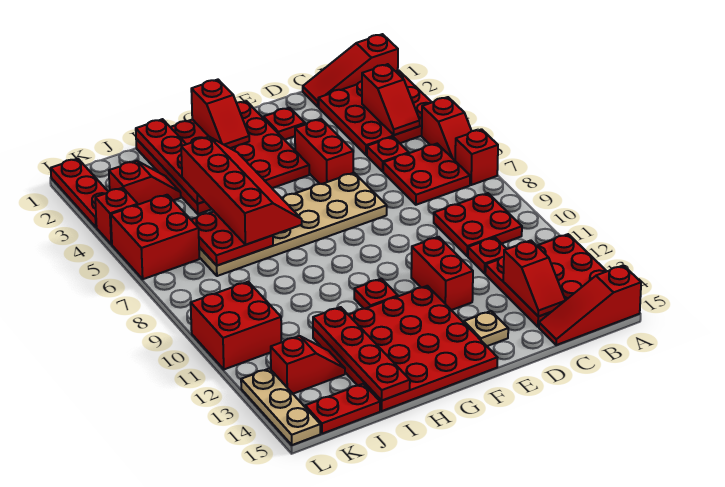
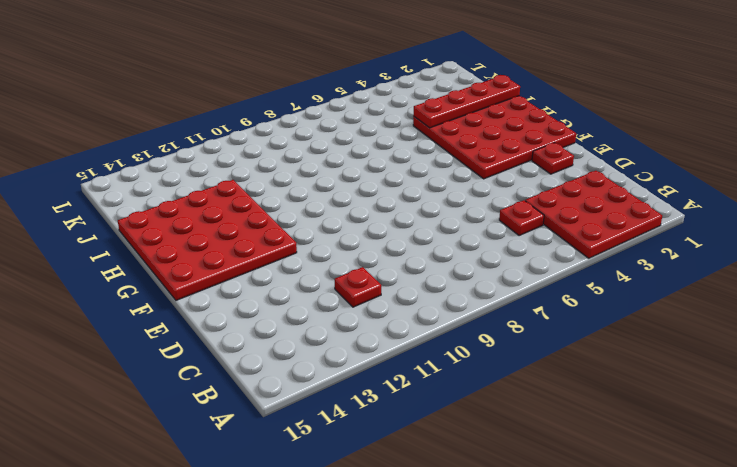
none -> red 1x3 slope [303,34,398,107]
none -> red 1x2 slope [422,97,471,160]
none -> red 1x1 brick [455,129,498,185]
none -> red 3x3 plate [485,234,607,327]

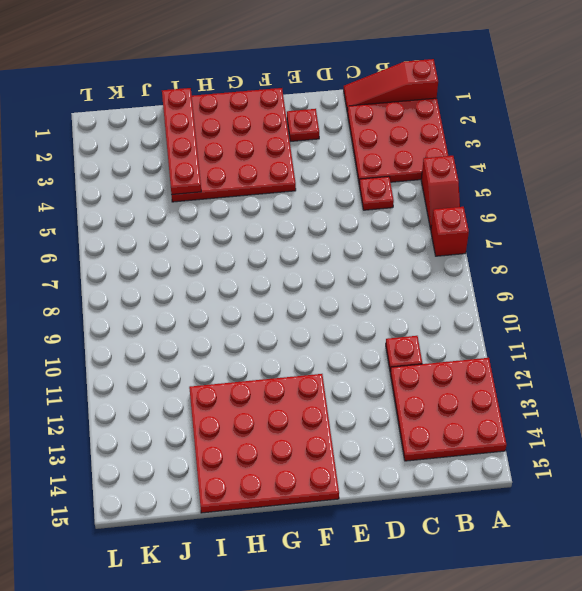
none -> red 1x3 slope [539,265,641,345]
none -> red 2x2 plate [383,144,470,205]
none -> red 2x2 plate [434,193,522,256]
none -> red 1x2 brick [295,119,353,184]

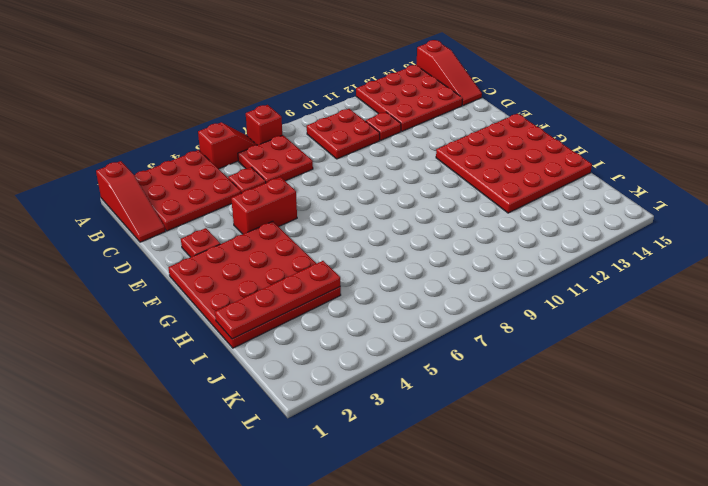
none -> tan 2x6 plate [199,173,387,276]
none -> red 1x2 brick [411,237,473,310]
none -> tan 1x1 plate [464,311,508,346]
none -> red 1x1 plate [354,279,398,309]

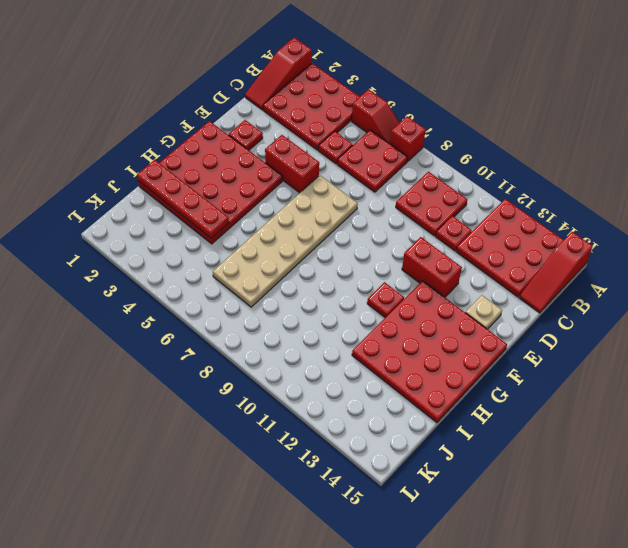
none -> red 1x2 slope [109,161,181,205]
none -> red 1x2 slope [270,336,345,394]
none -> red 1x2 plate [305,384,380,434]
none -> red 2x2 brick [111,195,199,279]

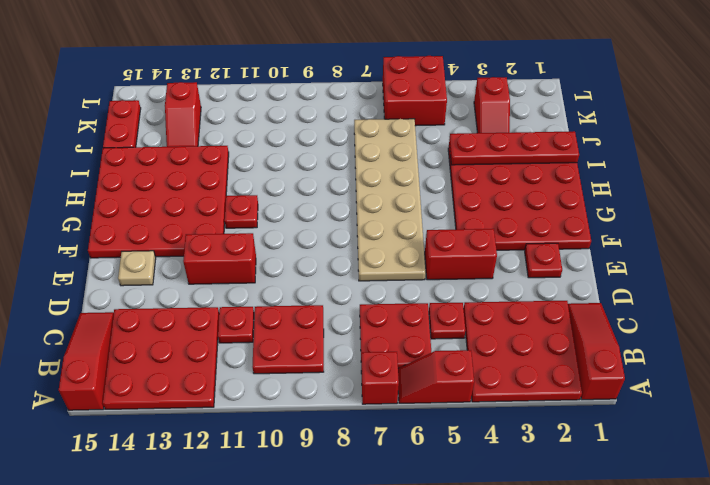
none -> red 2x2 brick [191,282,281,369]
none -> red 1x3 plate [51,159,108,227]
none -> red 1x1 brick [95,188,138,244]
none -> tan 1x3 plate [241,368,320,445]

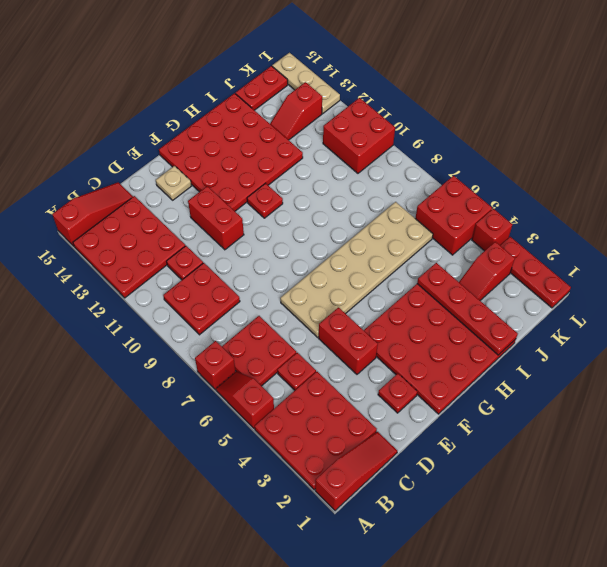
none -> red 1x2 slope [362,64,420,135]
none -> red 1x2 slope [503,240,565,316]
none -> red 1x2 slope [191,80,249,148]
none -> red 2x2 plate [191,212,273,266]

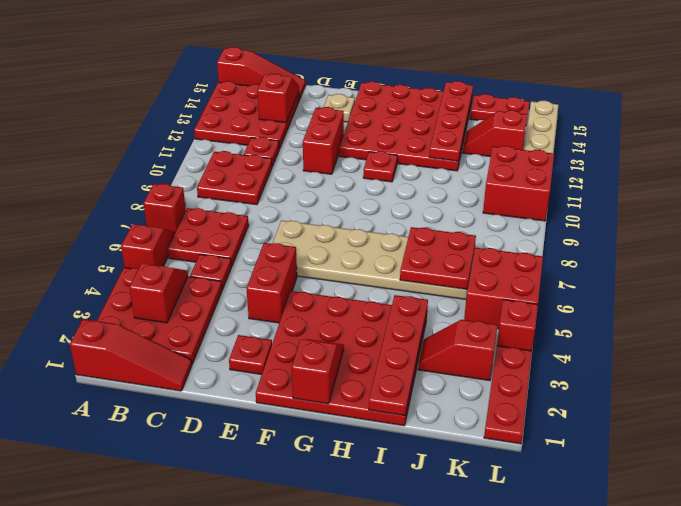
none -> red 2x4 slope [181,137,302,245]

